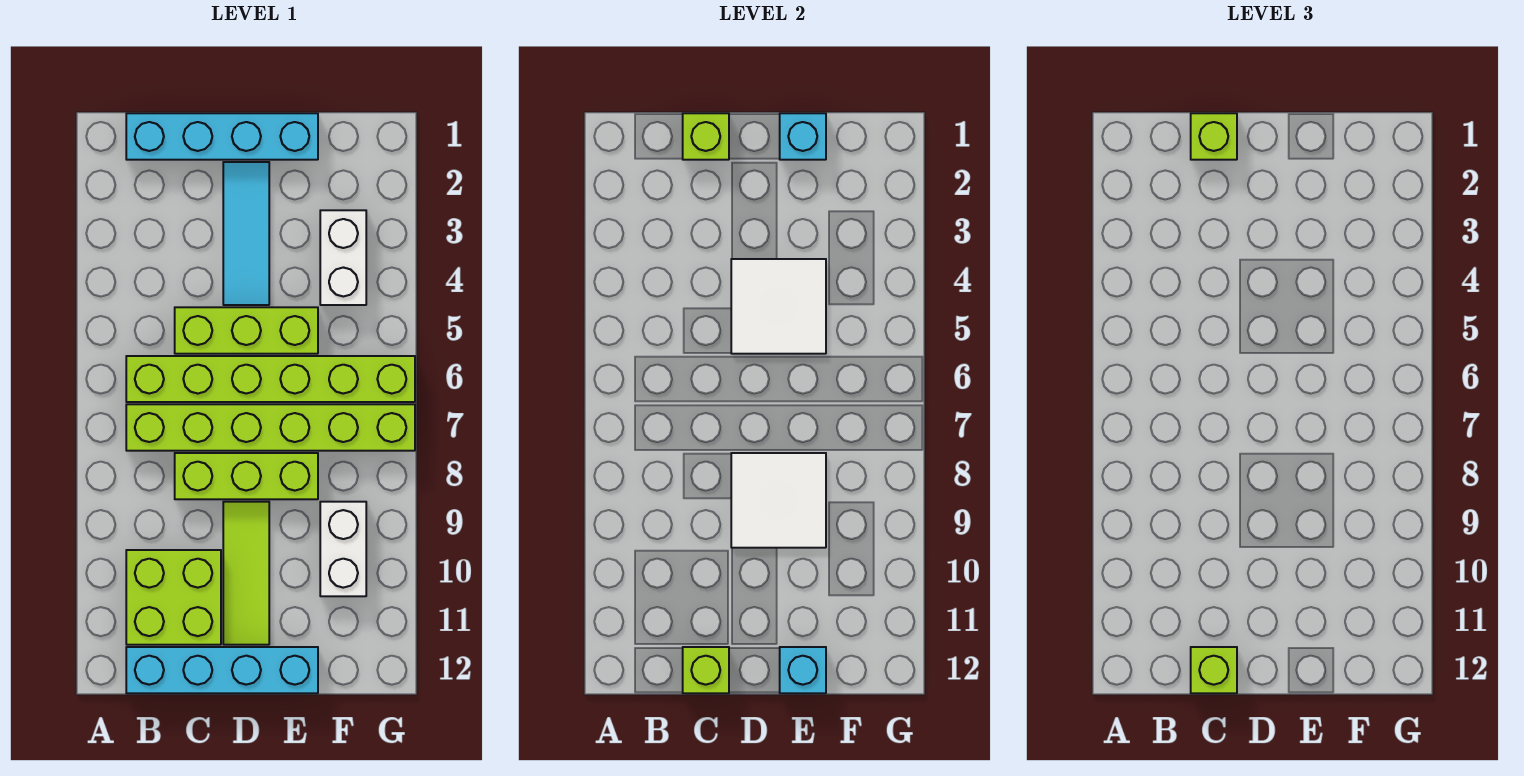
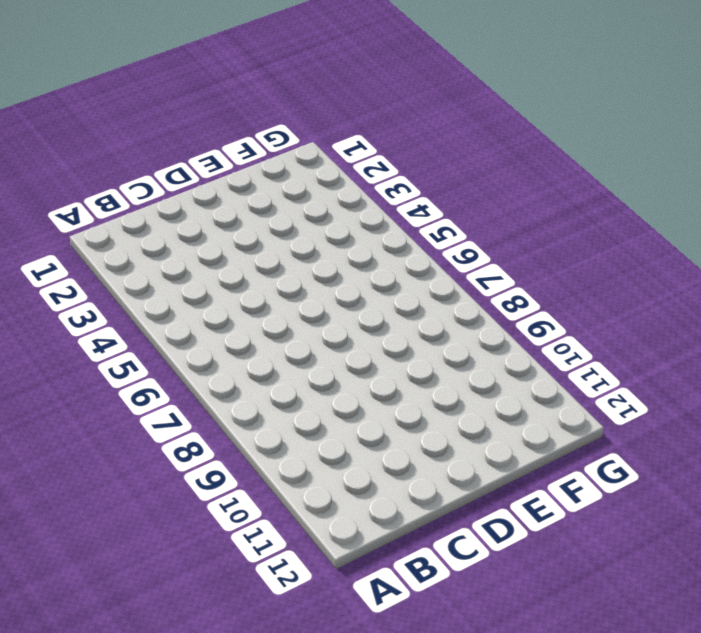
none -> cyan 1x4 brick [126,113,318,160]
none -> lime 1x6 brick [126,356,415,402]
none -> lime 1x6 brick [126,404,415,451]

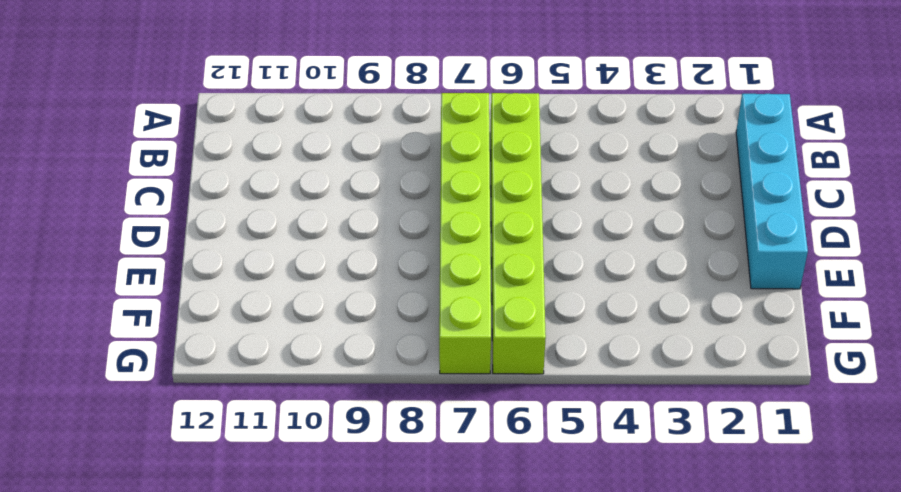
none -> lime 2x2 brick [126,550,221,645]
none -> cyan 1x4 brick [126,647,318,693]
none -> lime 1x3 brick [175,307,318,354]

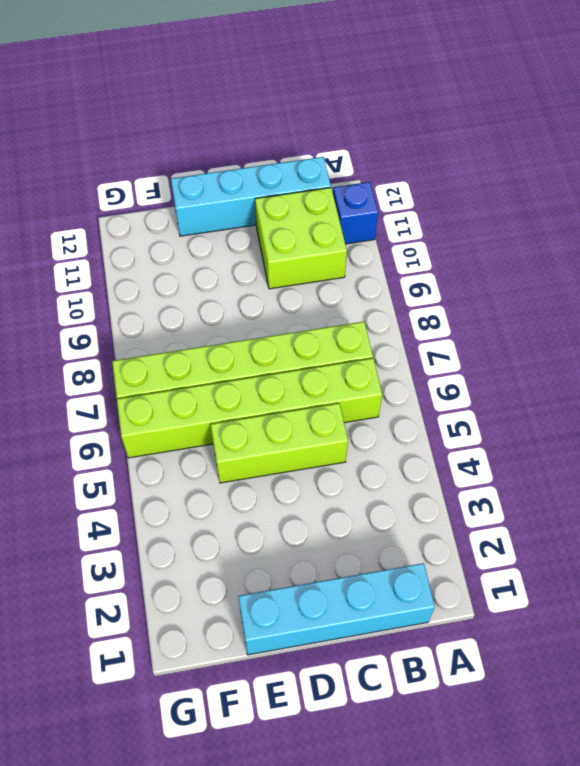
blue 1x1 brick [333,182,378,244] -> none
none -> lime 1x3 brick [175,453,318,499]
none -> cyan 1x3 tile [223,162,269,305]
none -> lime 1x3 tile [223,502,269,645]

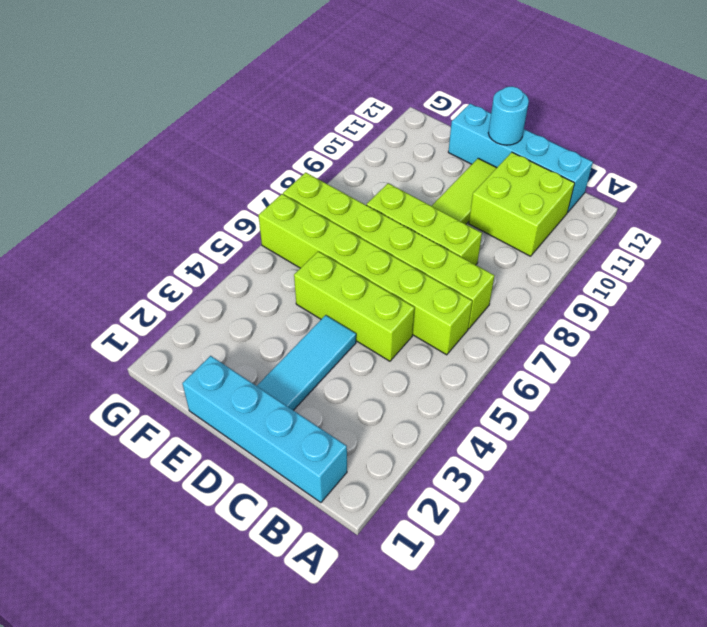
cyan 1x1 round brick [488,86,529,145] -> none
none -> white 1x2 brick [320,210,366,305]
none -> white 1x2 brick [320,502,366,596]
none -> lime 1x1 brick [683,113,729,160]

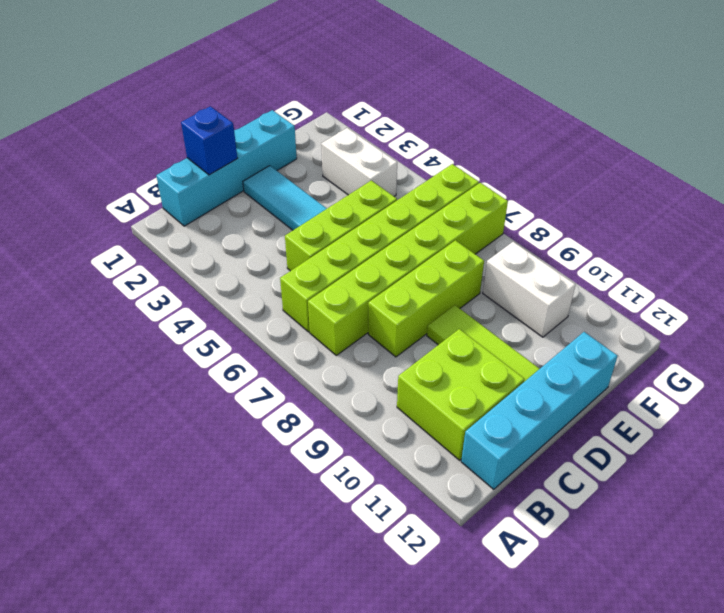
blue 1x1 brick [181,106,237,175] -> lime 1x1 brick [683,113,729,160]
none -> lime 1x1 brick [683,647,729,693]
none -> white 2x2 tile [731,259,826,354]
none -> white 2x2 tile [731,453,826,548]

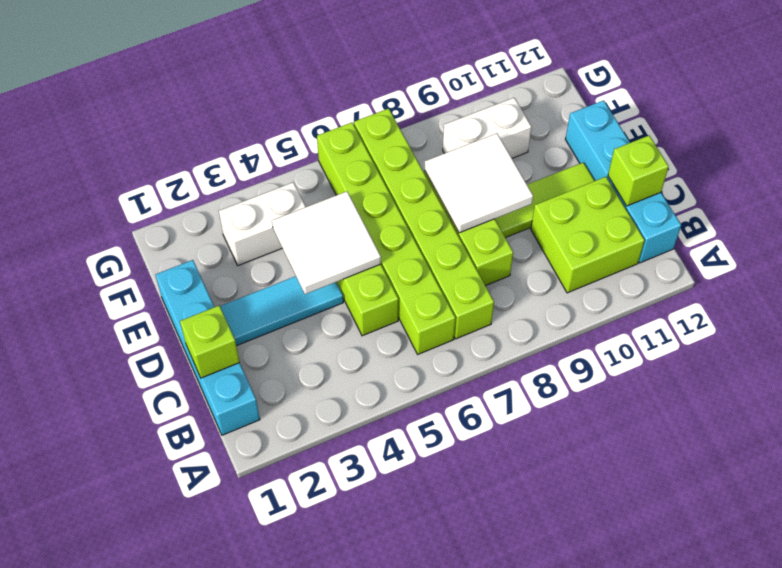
none -> cyan 1x1 brick [780,113,826,160]
none -> cyan 1x1 brick [780,647,826,693]
none -> lime 1x1 brick [1191,113,1237,160]

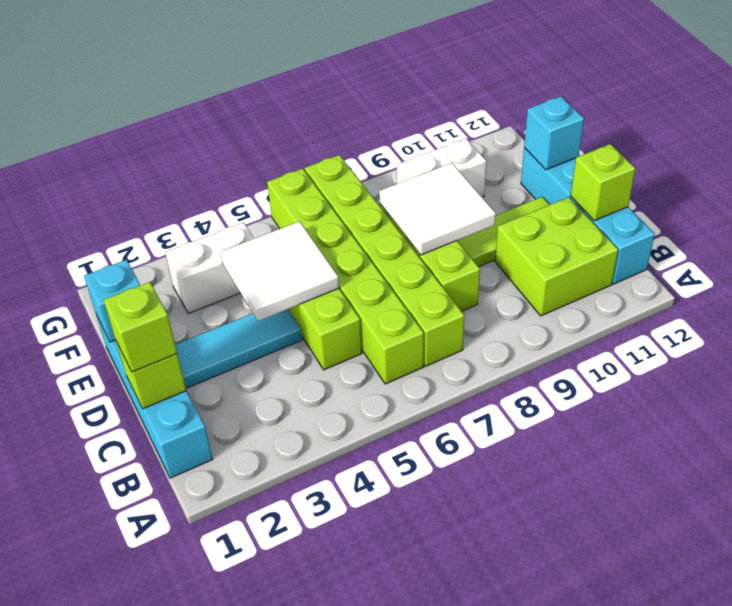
none -> lime 1x1 brick [1191,647,1237,693]

